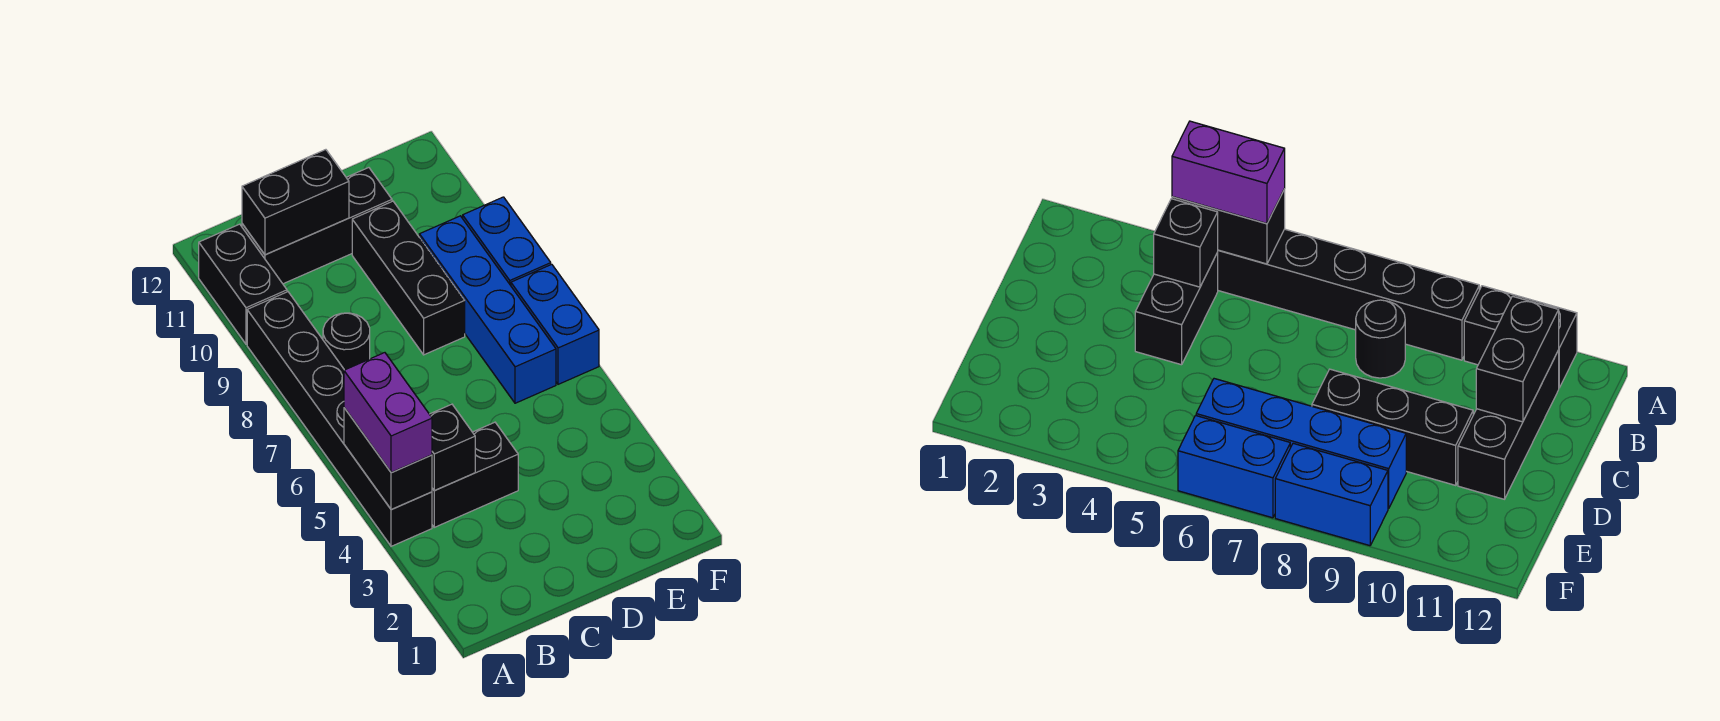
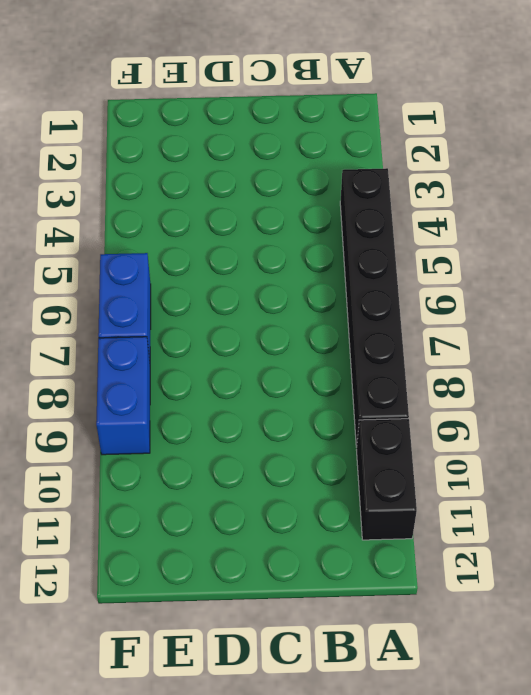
none -> black 1x2 brick [432,422,518,527]
none -> black 1x1 round brick [323,313,370,370]
none -> black 1x3 brick [242,168,392,284]

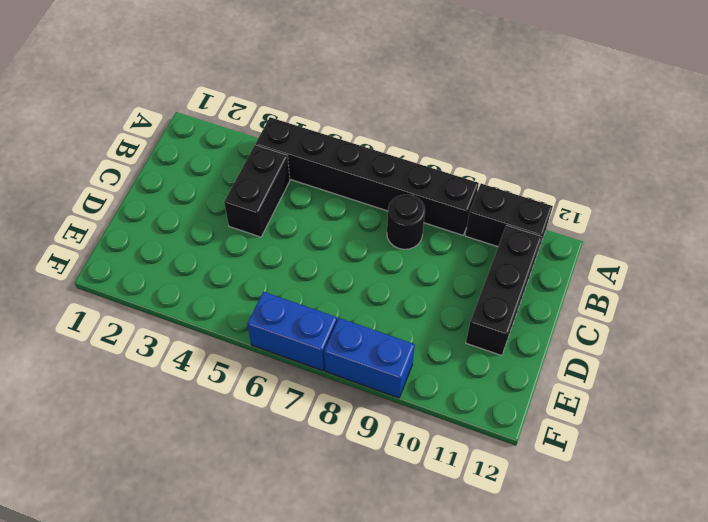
none -> black 1x3 brick [352,201,465,355]
none -> blue 1x4 brick [419,216,556,403]
none -> black 1x2 brick [344,408,432,509]

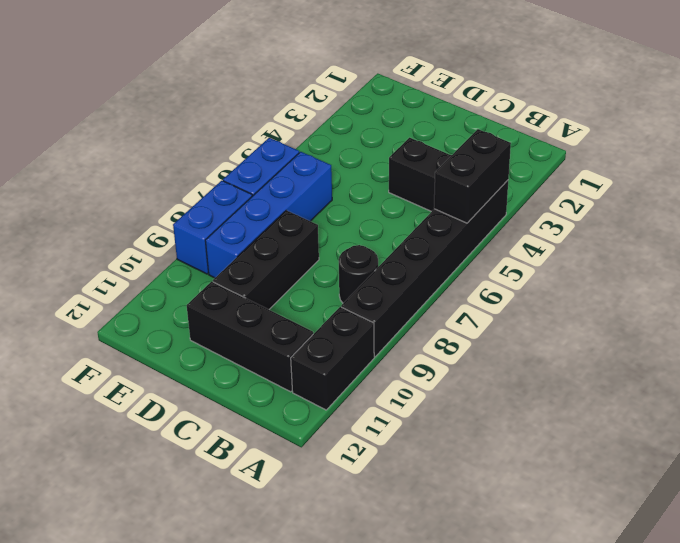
none -> black 1x1 brick [430,404,475,491]
none -> black 1x2 brick [242,150,349,255]
none -> purple 1x2 brick [344,353,432,473]

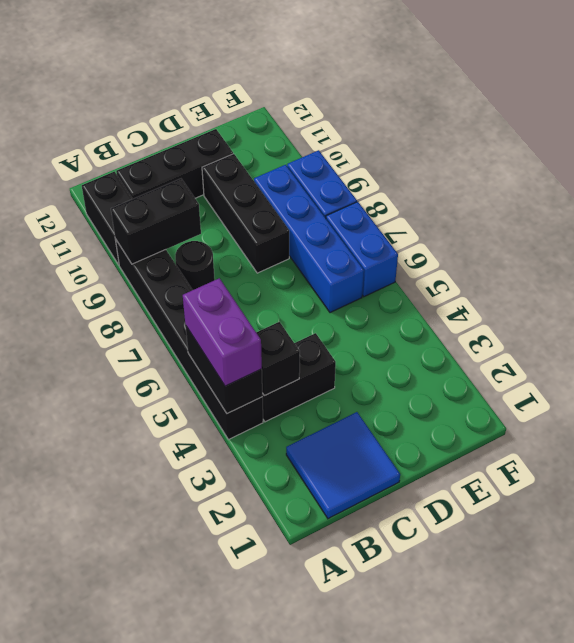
black 1x2 brick [111,179,201,264] -> black 1x2 brick moved to [242,150,349,255]
blue 2x2 tile [286,412,400,519] -> none

